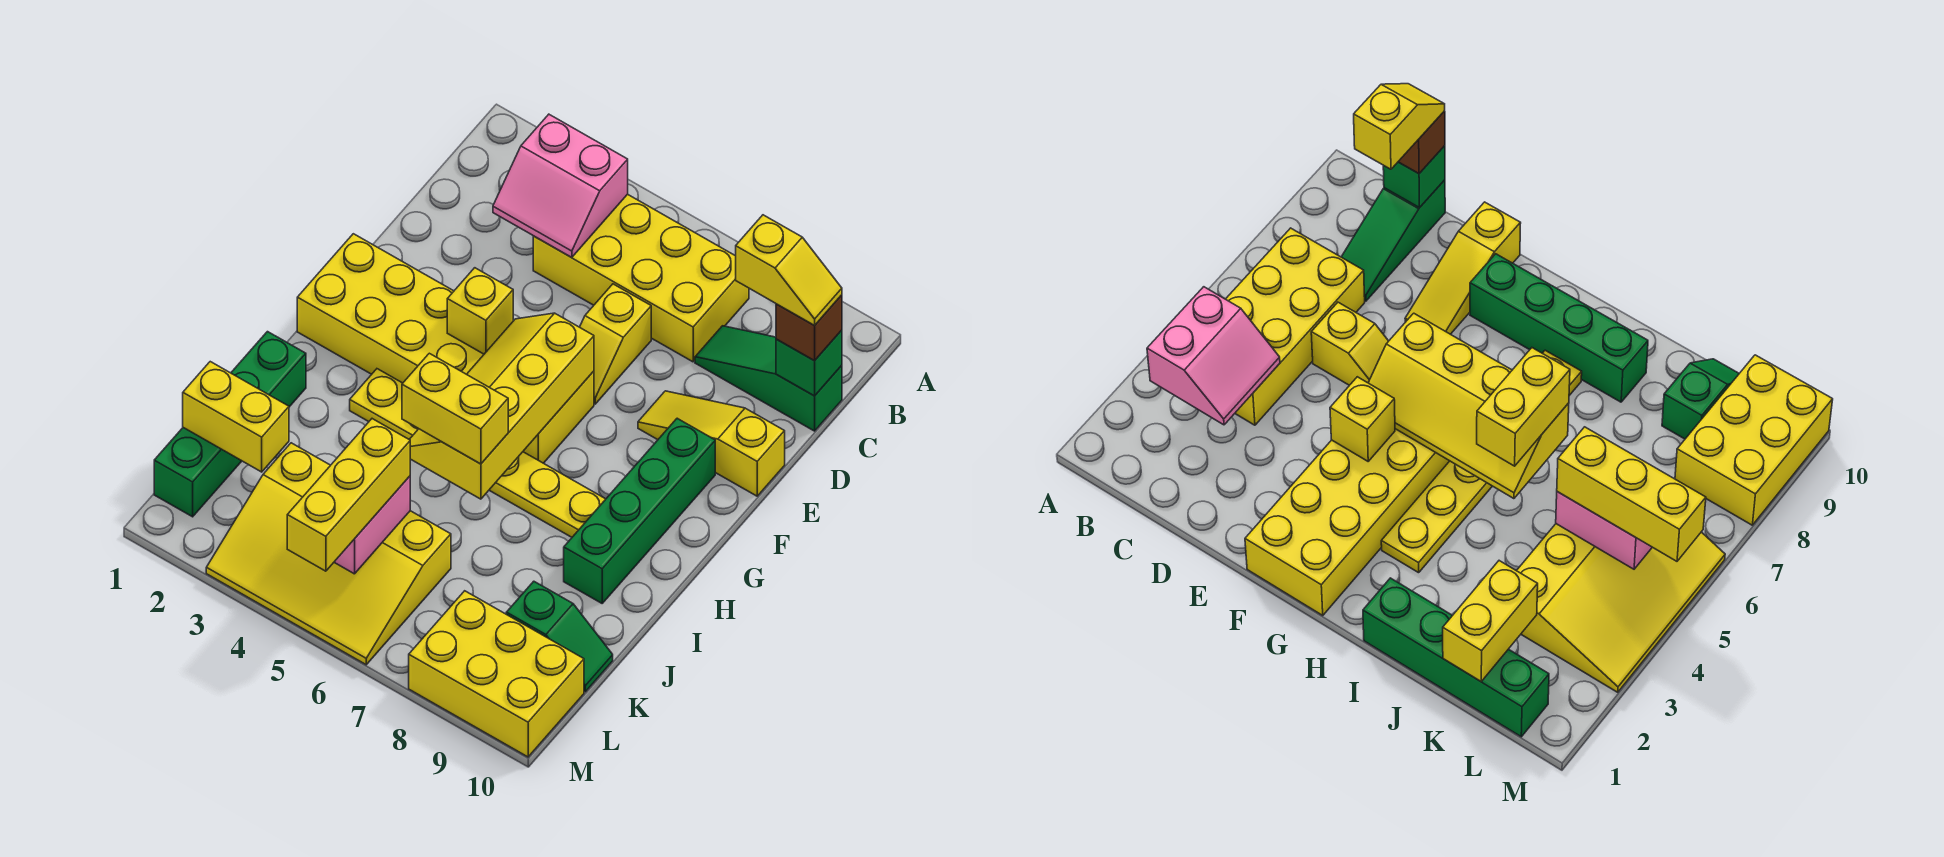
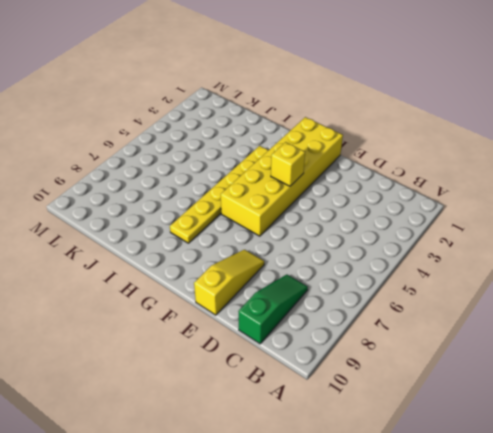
none -> yellow 2x4 brick [533,194,749,362]
none -> yellow 1x2 slope [580,284,651,404]
none -> green 1x4 brick [564,418,715,603]

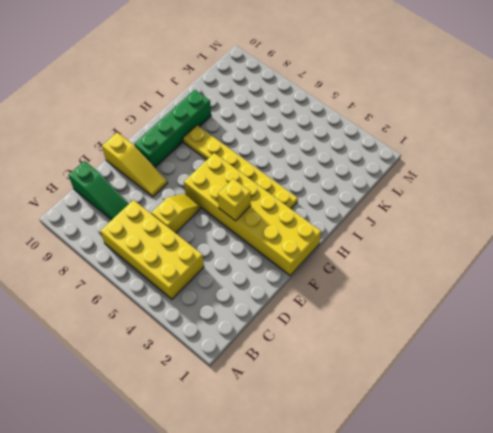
none -> green 1x4 brick [154,332,306,517]
none -> yellow 3x4 slope [206,443,451,665]
none -> green 1x2 slope [506,581,613,692]

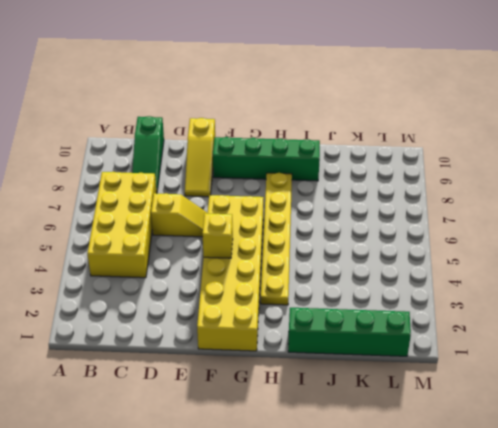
none -> yellow 3x4 slope [206,443,451,665]
none -> green 1x2 slope [506,581,613,692]
none -> yellow 2x3 brick [409,591,584,757]

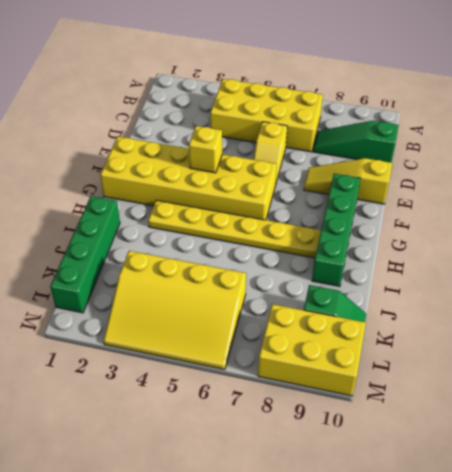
none -> pink 2x2 slope [493,114,628,258]
none -> green 1x1 brick [776,330,842,396]
none -> yellow 2x4 slope [409,313,594,499]

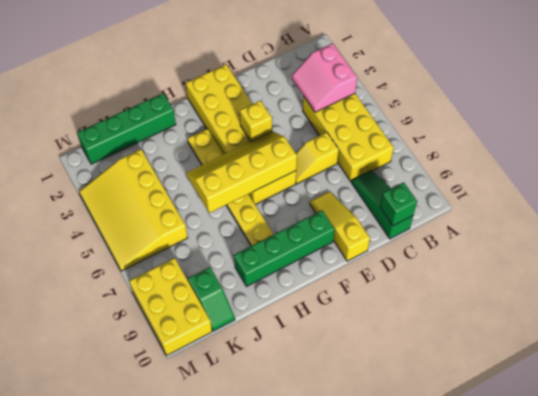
none -> yellow 1x2 brick [183,362,289,472]
none -> pink 1x2 brick [334,476,410,574]
none -> brown 1x1 brick [776,295,842,361]

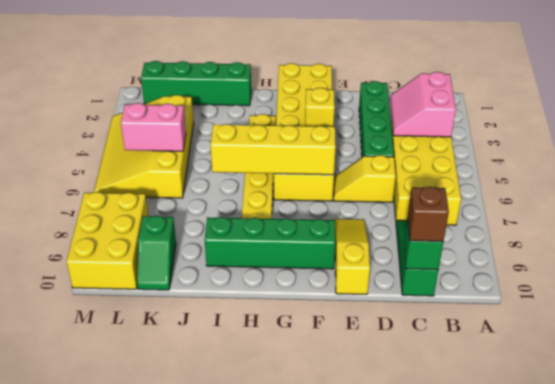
green 1x4 brick [359,81,394,157] -> none
none -> yellow 1x2 brick [183,362,289,472]
none -> yellow 1x2 brick [402,353,508,464]
none -> yellow 1x3 brick [287,419,410,571]

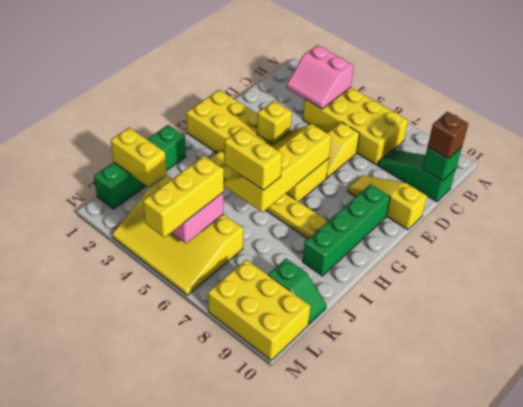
none -> yellow 1x2 slope [735,215,842,326]

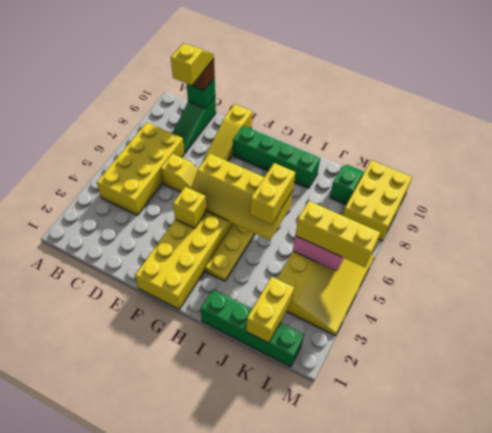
none -> pink 2x2 slope [493,114,628,258]

